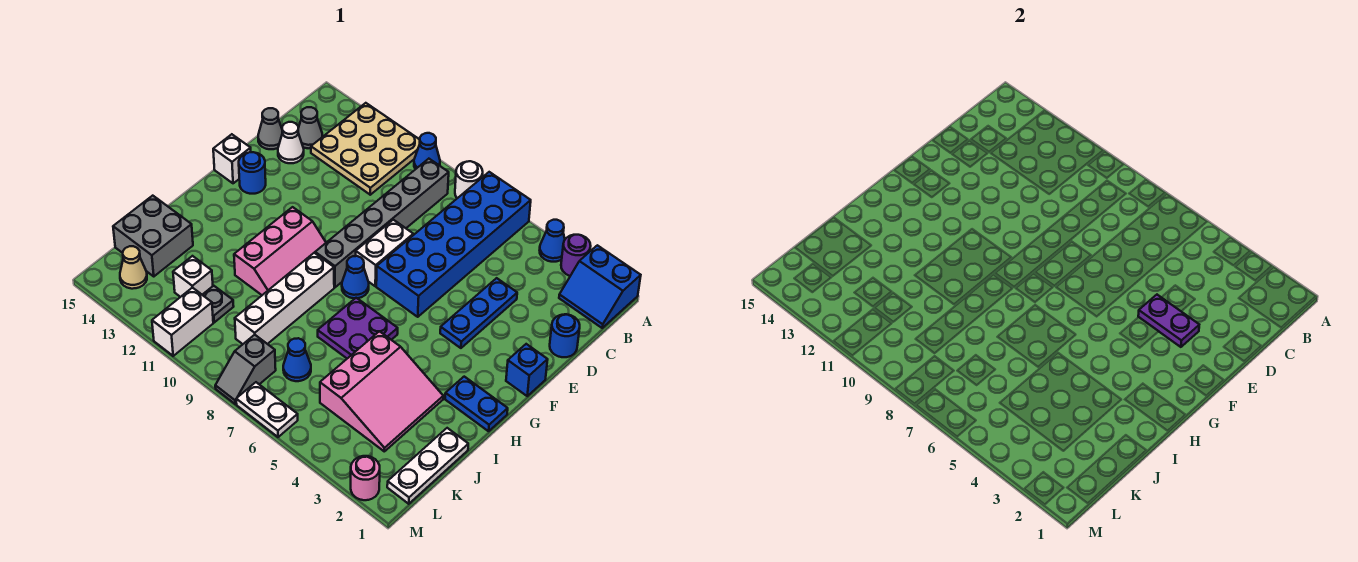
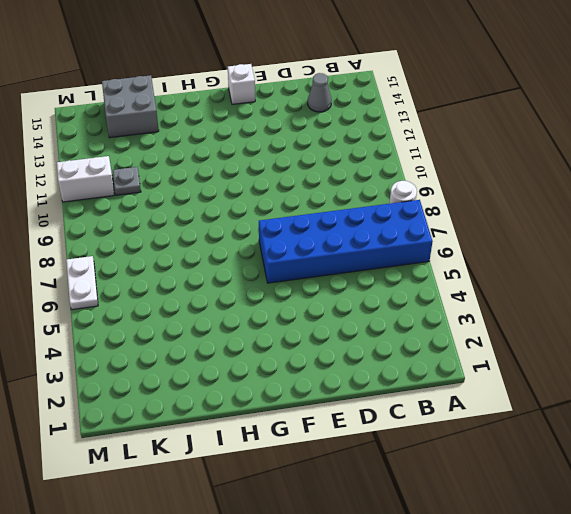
none -> blue 2x2 slope [559,245,641,328]
none -> purple 1x1 round brick [561,235,591,276]
none -> blue 1x1 cone [540,220,565,262]
none -> blue 1x1 cone [414,133,440,169]

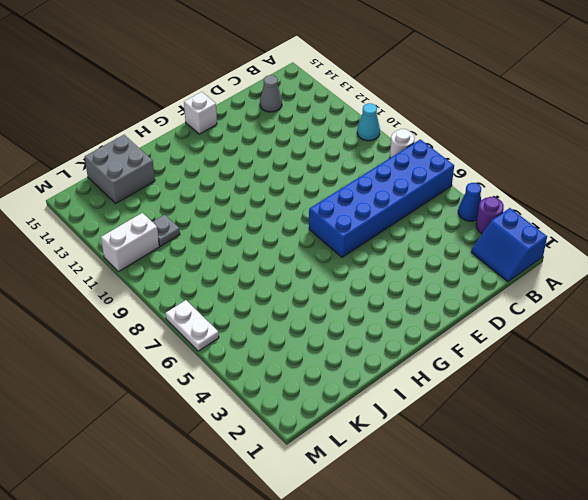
cyan 1x1 cone [357,103,380,141] -> blue 1x1 cone [414,133,440,169]
none -> tan 3x3 plate [311,103,420,195]
none -> grey 1x6 brick [315,159,449,287]
none -> blue 1x1 round brick [550,314,580,357]
none -> blue 1x3 plate [440,278,517,348]

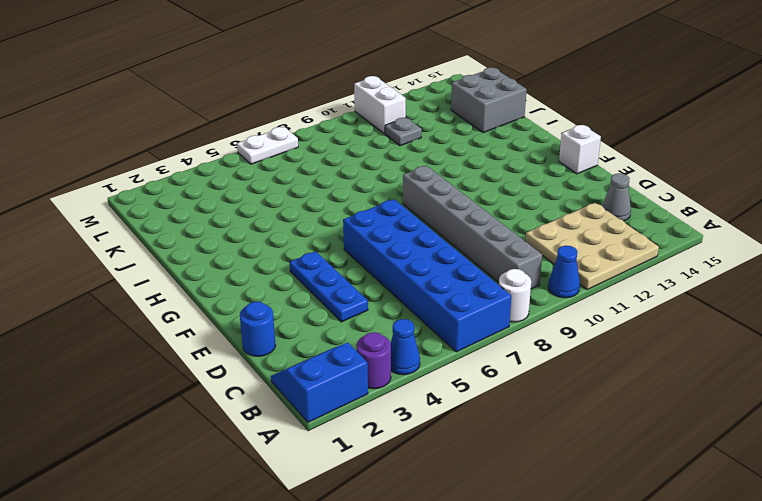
none -> white 1x1 cone [278,122,304,163]
none -> grey 1x1 cone [258,108,282,149]
none -> white 1x2 brick [356,220,413,286]
none -> blue 1x1 brick [506,344,548,396]

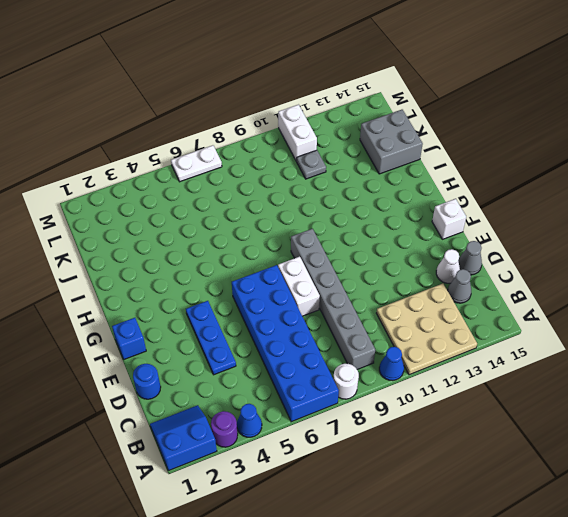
none -> blue 1x1 round brick [239,152,266,194]
none -> blue 1x1 cone [342,256,369,298]
none -> pink 2x3 slope [234,207,326,295]
none -> blue 1x2 plate [445,377,508,431]

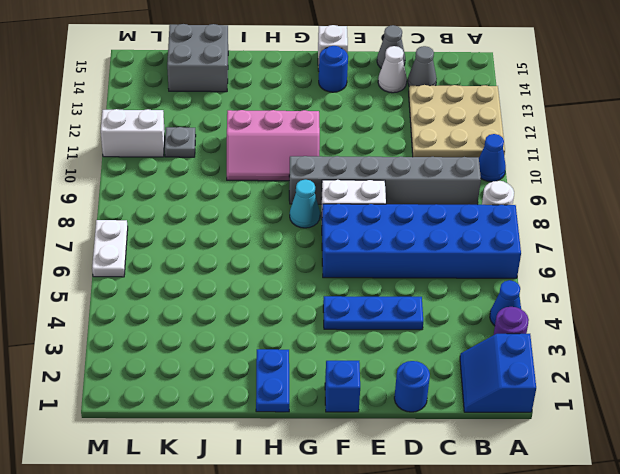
cyan 1x1 cone [290,180,320,228] -> blue 1x1 cone [342,256,369,298]
none -> purple 2x2 plate [318,298,398,358]
none -> white 1x4 brick [235,253,334,344]
none -> pink 3x3 slope [320,331,443,451]
none -> white 1x3 plate [387,428,468,504]

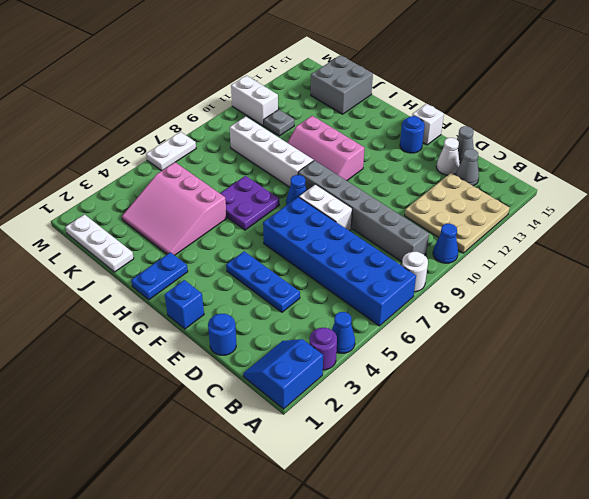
none -> blue 1x1 cone [283,338,311,381]
none -> white 1x1 brick [173,256,213,297]
none -> grey 1x2 slope [215,335,276,404]
none -> tan 1x1 cone [120,246,147,289]

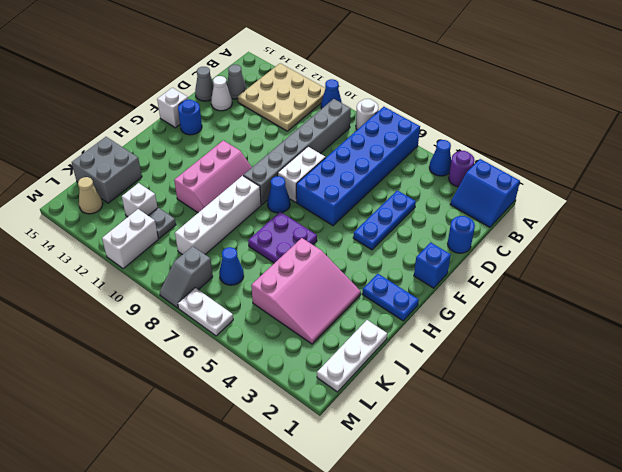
none -> pink 1x1 round brick [351,456,380,500]
none -> purple 1x2 plate [1138,295,1199,347]

